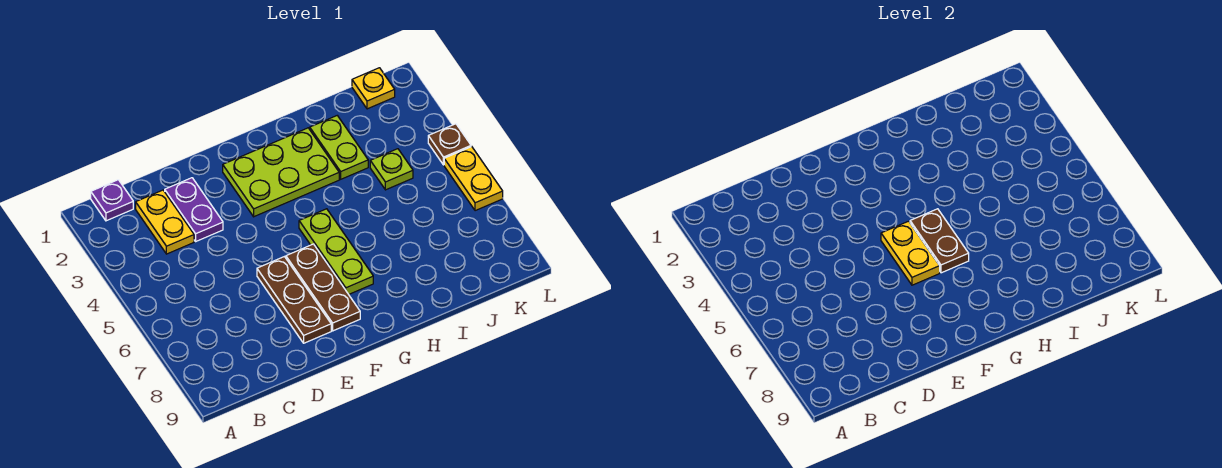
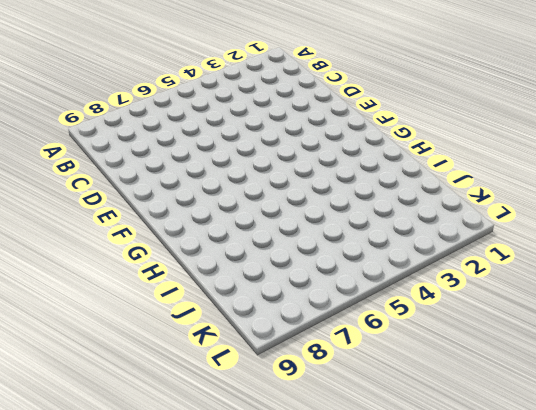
none -> purple 1x1 plate [91,180,133,221]
none -> yellow 1x2 plate [136,190,194,254]
none -> purple 1x2 plate [165,178,223,241]

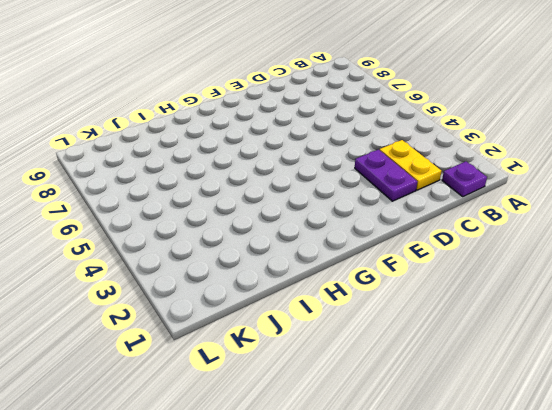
none -> brown 1x3 plate [257,257,331,343]
none -> lime 2x3 plate [223,128,339,217]
none -> brown 1x3 plate [286,244,360,331]

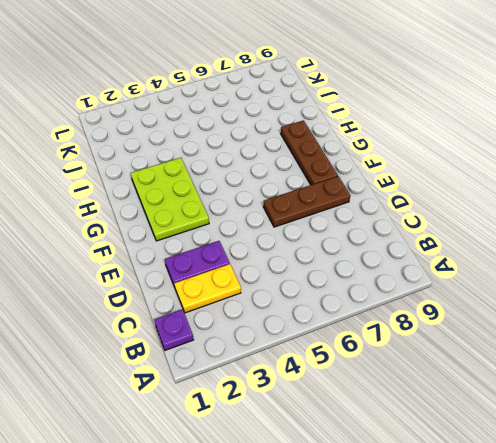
brown 1x3 plate [281,120,338,185] -> brown 1x3 plate turned to [286,244,360,331]
none -> lime 1x3 plate [299,209,373,294]
none -> lime 1x2 plate [310,116,368,179]
none -> lime 1x1 plate [370,149,413,190]

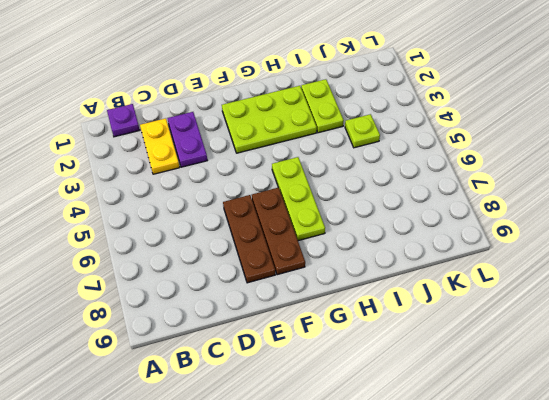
none -> yellow 1x1 plate [352,68,395,109]
none -> brown 1x1 plate [428,124,471,165]
none -> yellow 1x2 plate [444,147,503,211]

